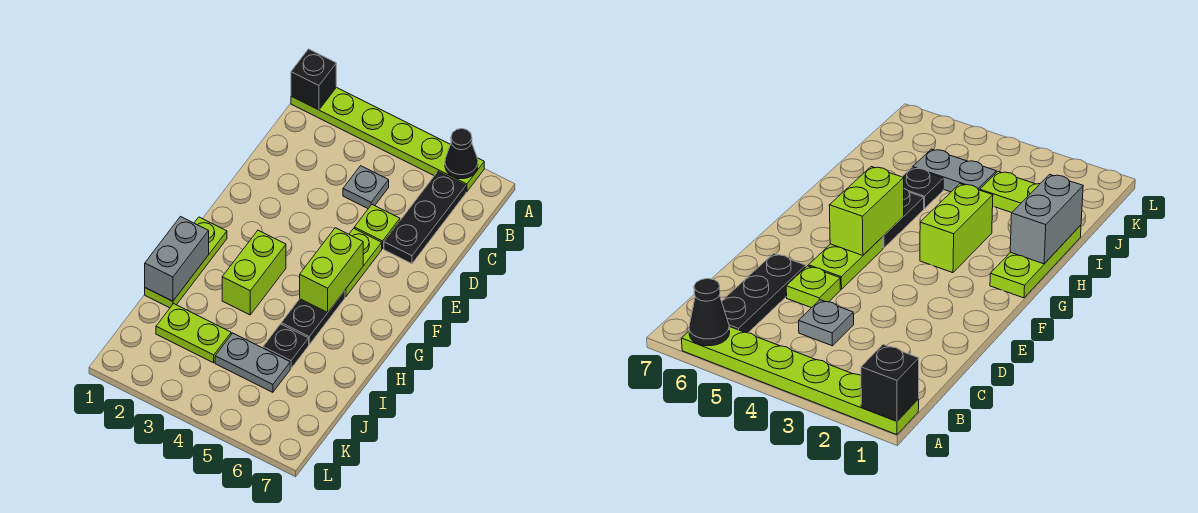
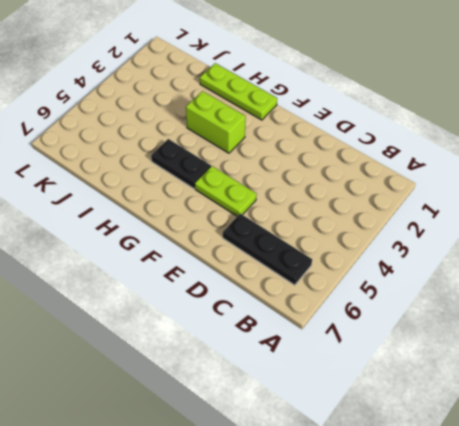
none -> lime 1x6 plate [291,87,484,192]
none -> grey 1x1 plate [343,166,389,209]
none -> lime 1x1 plate [354,205,400,249]

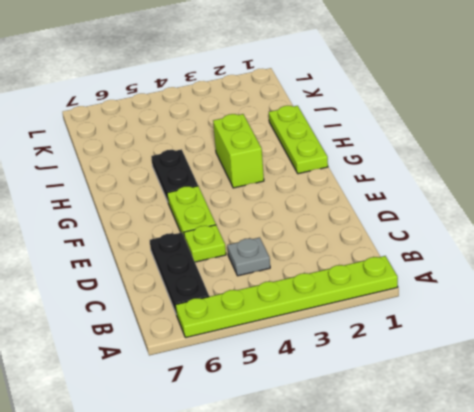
none -> black 1x1 plate [263,324,309,368]
none -> lime 1x2 plate [156,304,231,363]
none -> grey 1x2 plate [215,333,290,392]

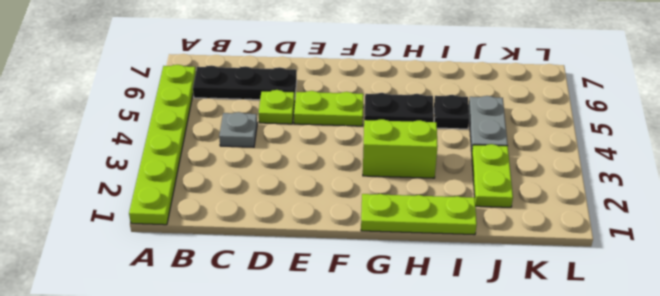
none -> black 1x1 brick [291,49,336,110]
none -> black 1x1 cone [445,129,478,179]
none -> lime 1x2 brick [300,228,363,312]

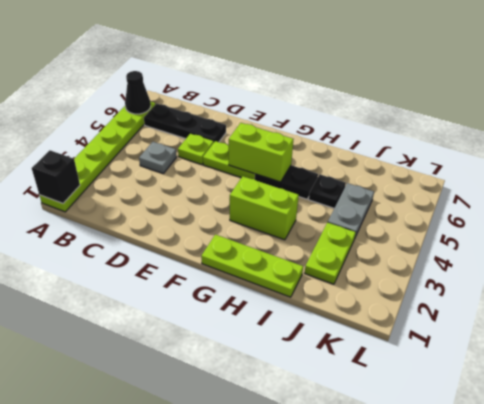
none -> grey 1x2 brick [145,217,209,301]

